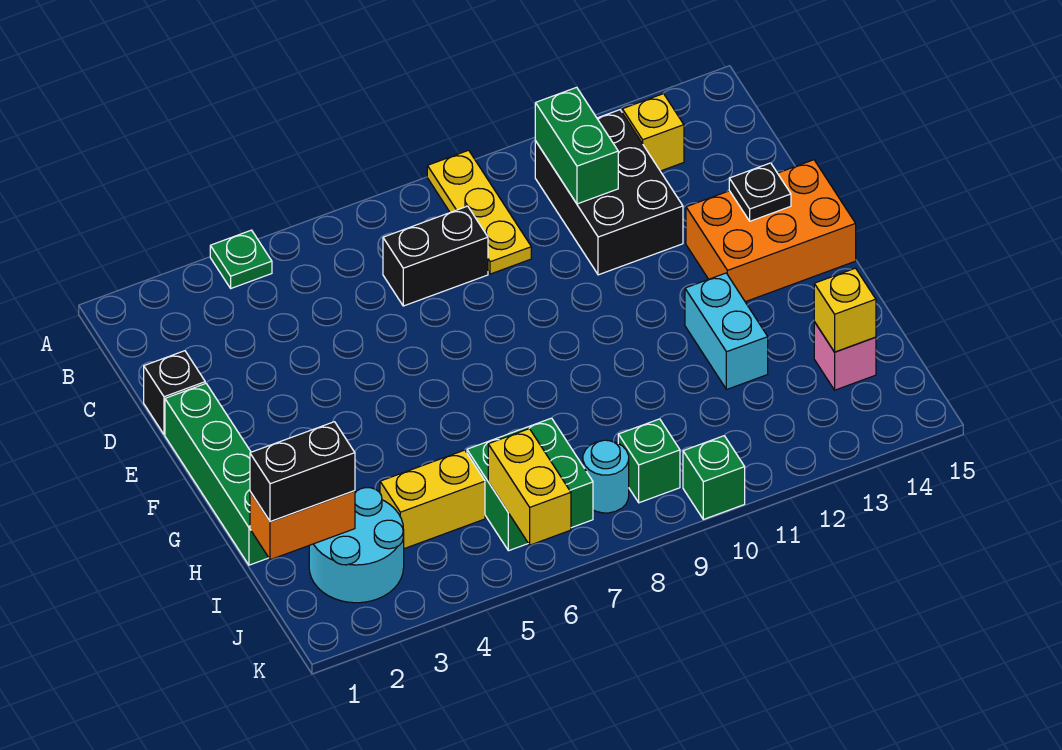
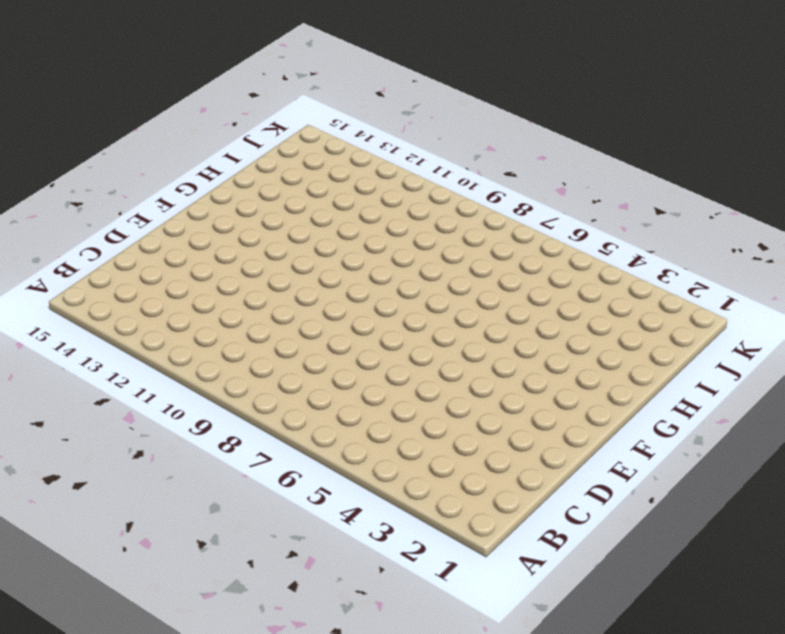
none -> green 1x1 plate [210,230,272,288]
none -> yellow 1x3 plate [427,150,531,274]
none -> black 2x3 brick [535,110,683,275]

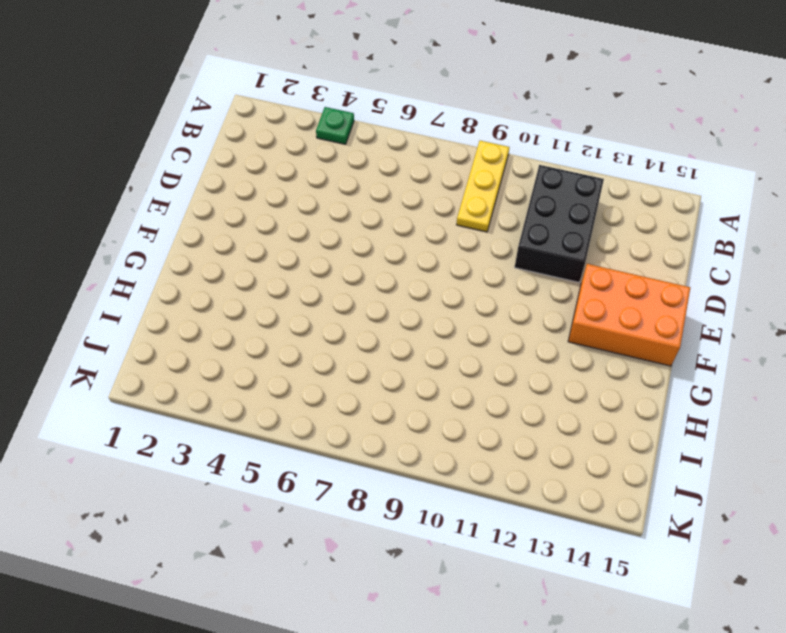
none -> yellow 1x1 brick [622,94,684,171]
none -> black 1x2 brick [383,206,488,306]
none -> black 1x1 brick [144,351,205,434]

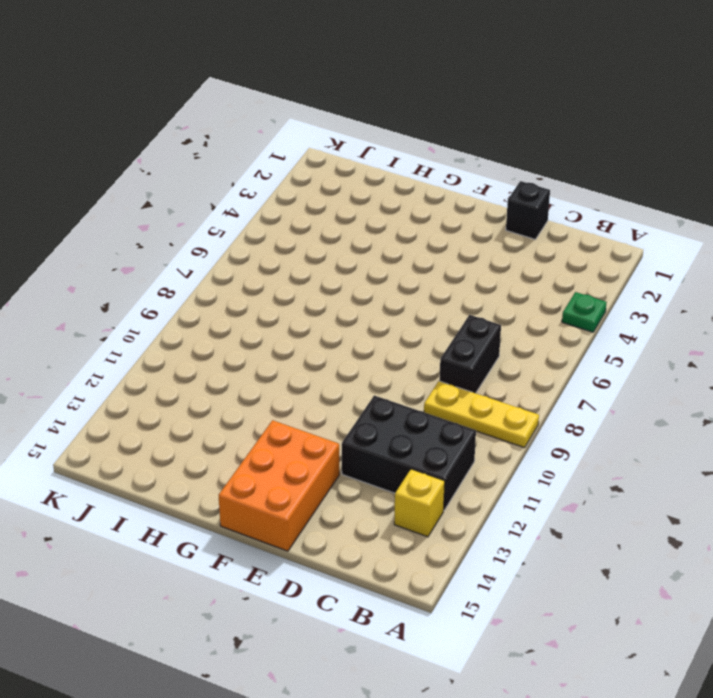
none -> green 1x4 brick [165,383,269,565]
none -> cyan 1x2 brick [685,273,768,390]
none -> cyan 2x2 round brick [309,488,404,603]

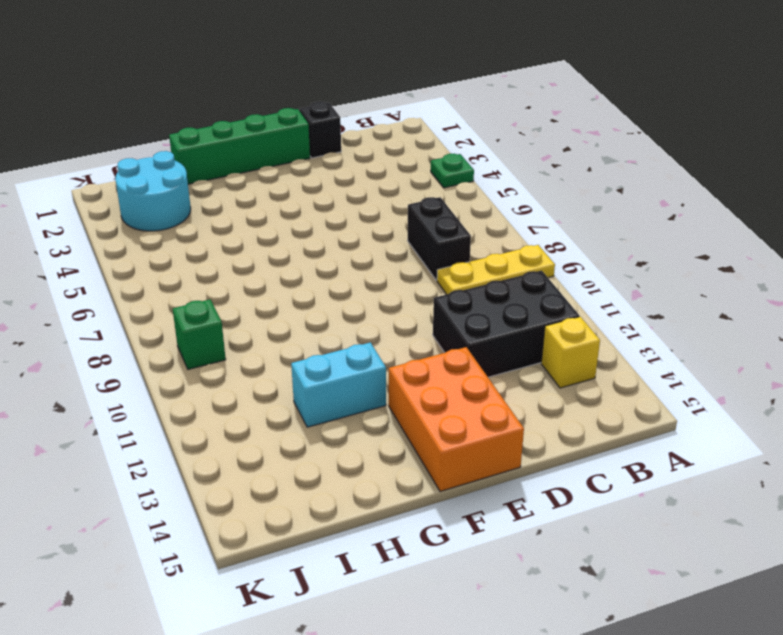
none -> yellow 1x2 brick [380,450,485,549]
none -> green 2x2 brick [467,418,593,551]
none -> pink 1x1 brick [814,322,876,390]

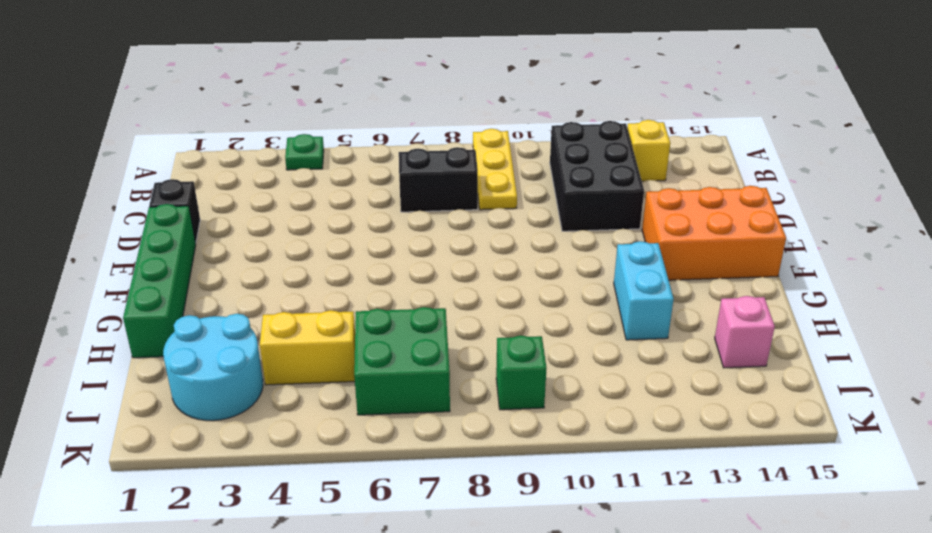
none -> cyan 1x1 round brick [583,440,629,513]
none -> green 1x1 brick [683,436,745,519]
none -> green 1x2 brick [535,87,618,204]

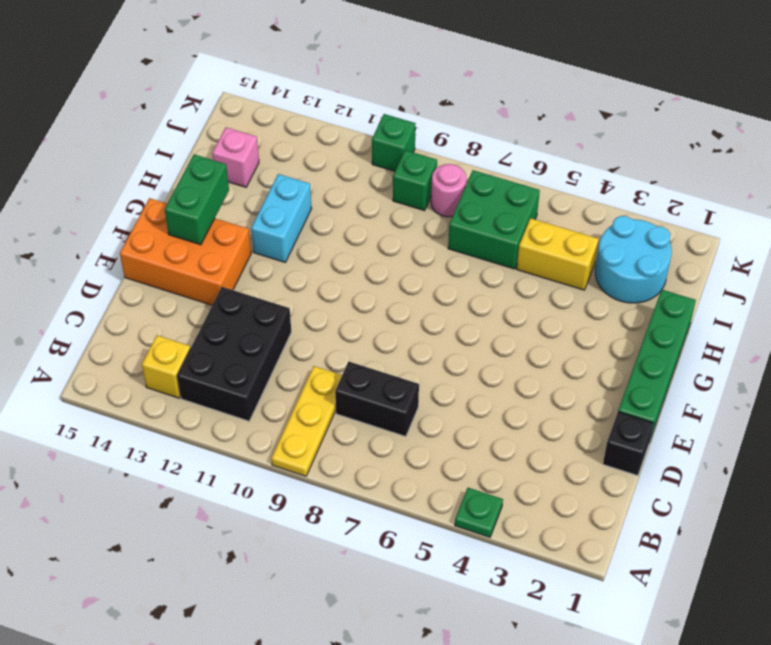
green 1x2 brick [165,154,229,245] -> green 1x2 brick moved to [535,87,618,204]
pink 1x1 round brick [431,164,466,217] -> cyan 1x1 round brick [583,440,629,513]
none -> black 1x1 plate [729,163,791,221]
none -> orange 1x2 brick [250,491,355,560]
none -> yellow 1x1 brick [814,268,876,352]

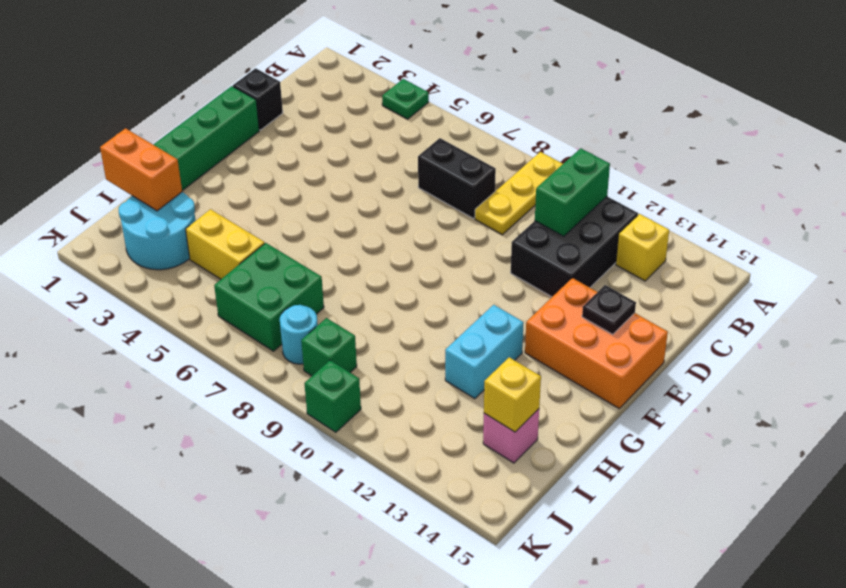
none -> yellow 1x2 brick [488,429,571,545]
none -> black 1x2 brick [250,422,355,522]

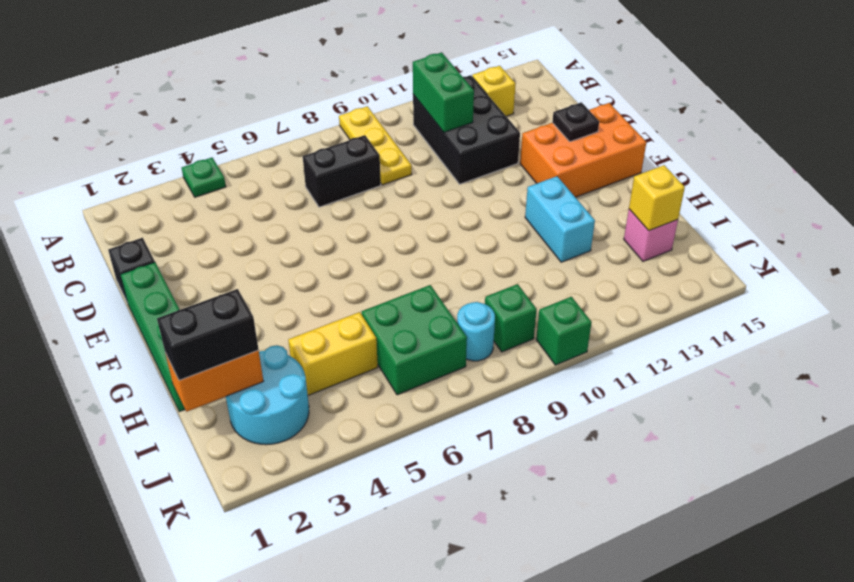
none -> yellow 1x2 brick [488,429,571,545]

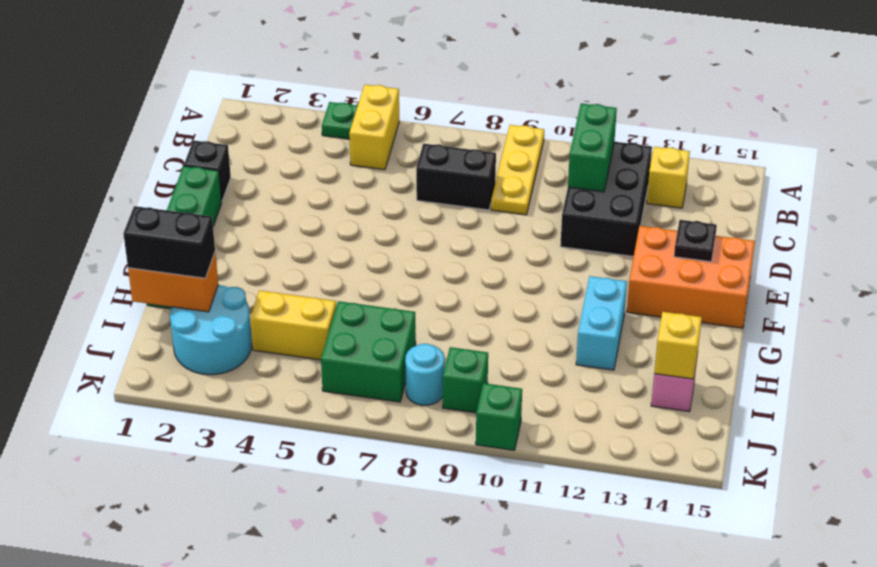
yellow 1x2 brick [349,85,399,170] -> yellow 1x2 brick moved to [488,429,571,545]

